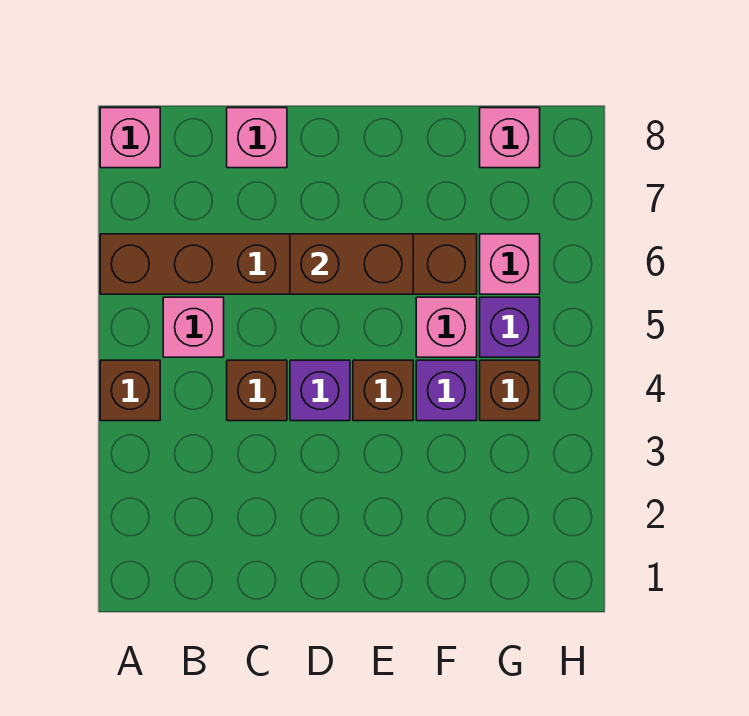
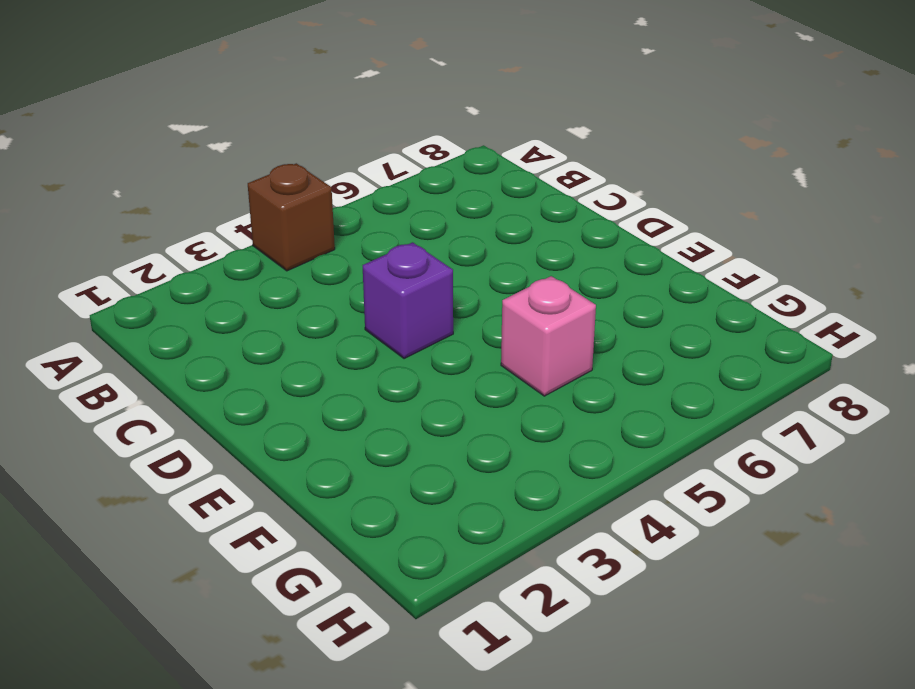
none -> brown 1x6 brick [100,234,477,294]
none -> pink 1x1 brick [100,108,160,168]
none -> pink 1x1 brick [163,297,224,357]

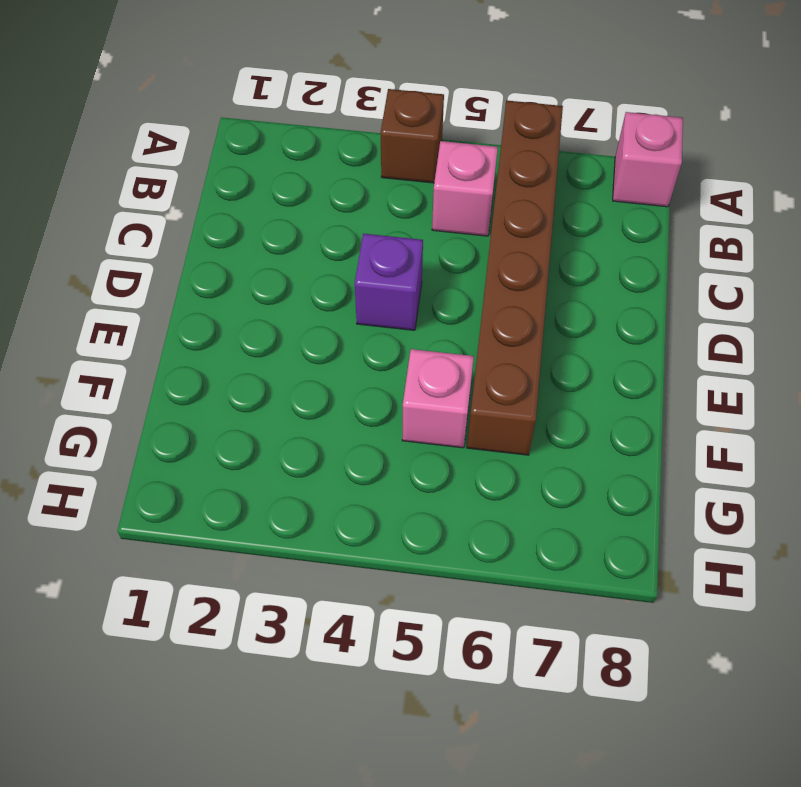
none -> brown 1x1 brick [227,360,287,421]
none -> pink 1x1 brick [227,108,287,168]
none -> brown 1x1 brick [353,360,413,421]

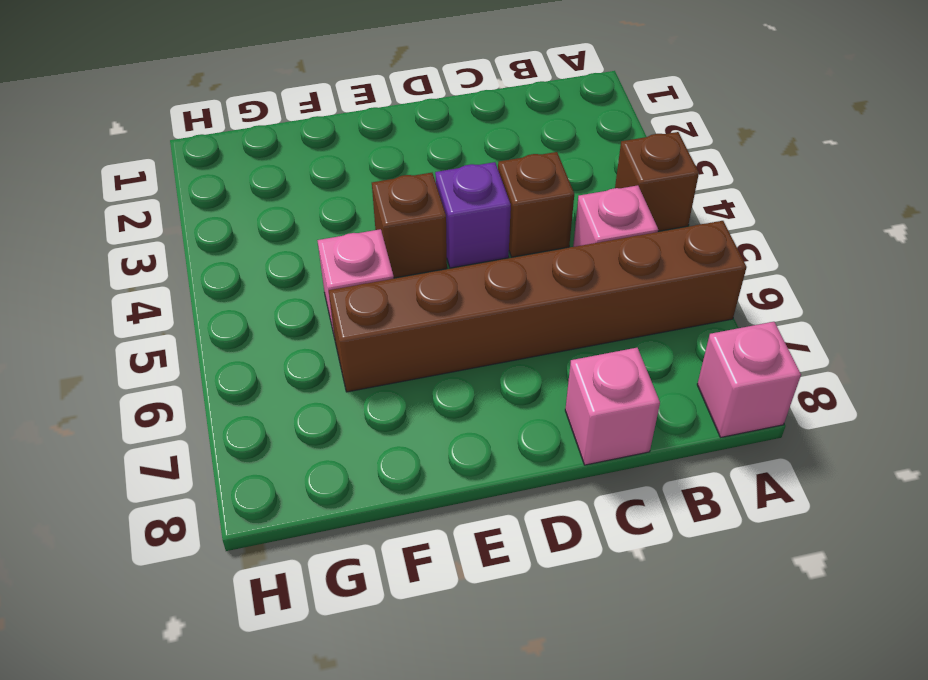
none -> purple 1x1 brick [416,360,477,421]
none -> brown 1x1 brick [480,360,540,421]
none -> purple 1x1 brick [480,297,540,357]

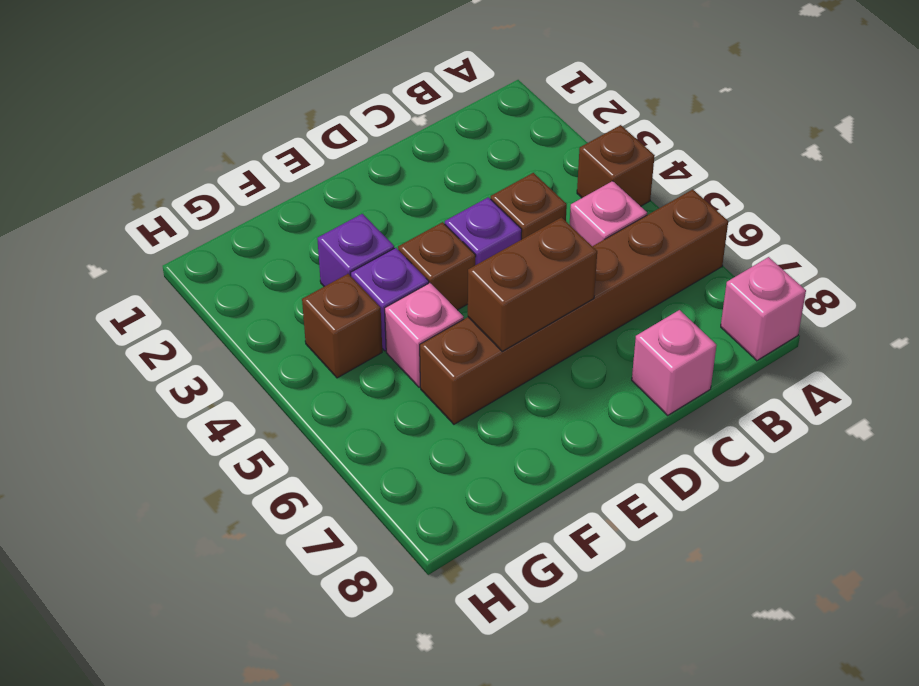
purple 1x1 brick [317,214,394,287] -> purple 1x1 brick moved to [480,297,540,357]
none -> pink 1x1 brick [480,234,540,294]
none -> pink 1x1 brick [480,108,540,168]

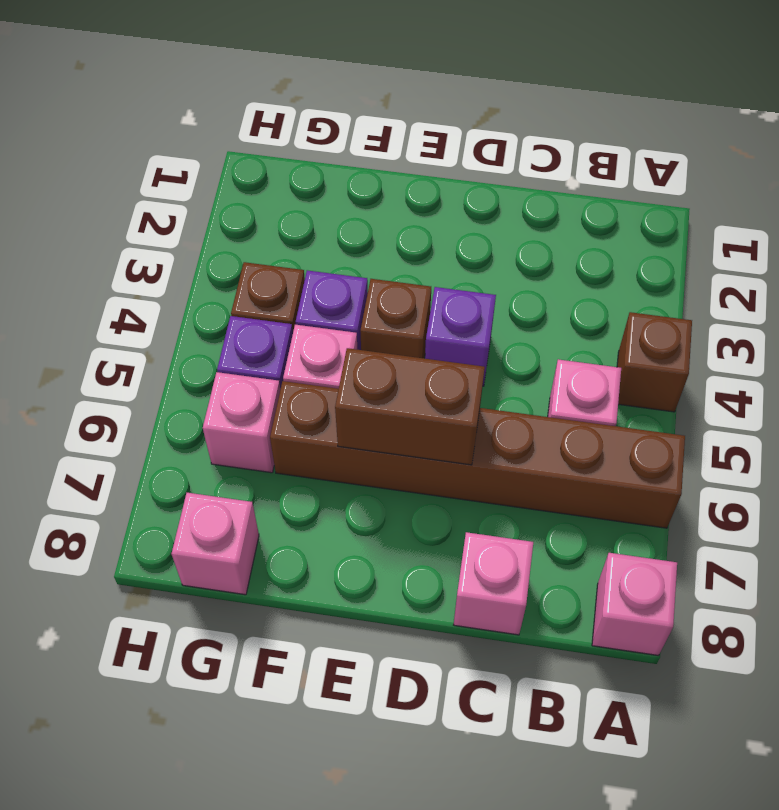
none -> brown 1x1 brick [227,360,287,421]

